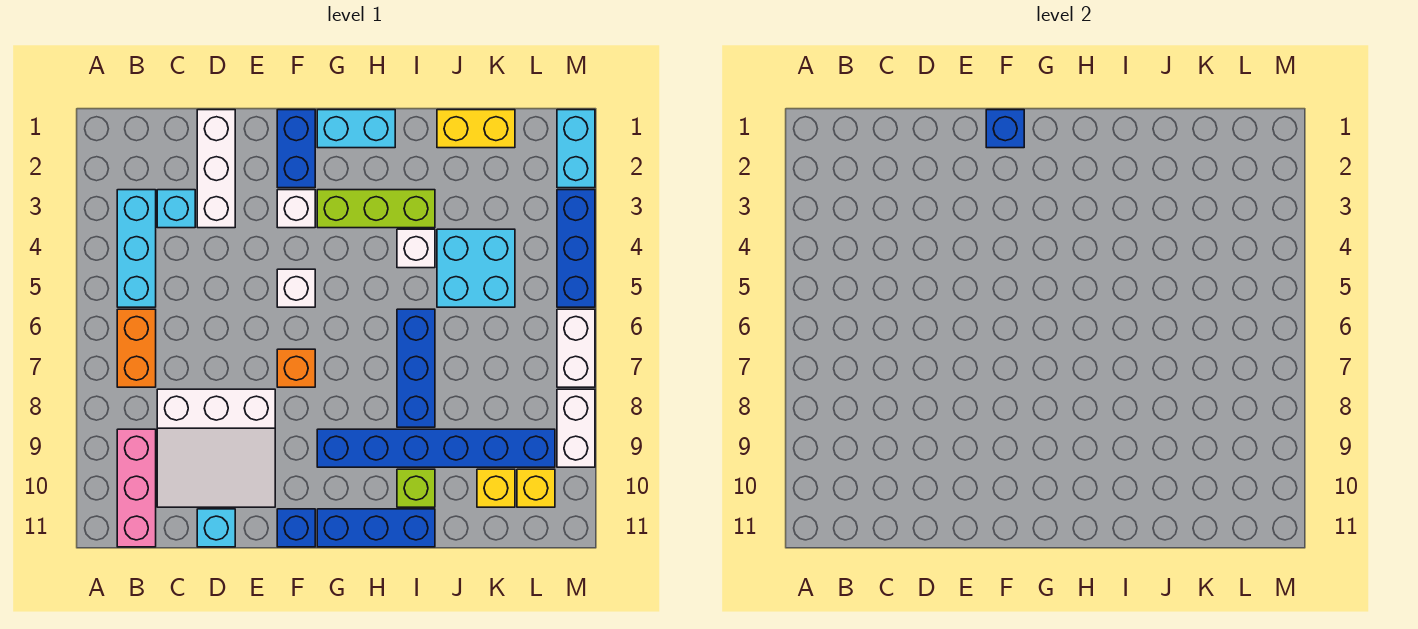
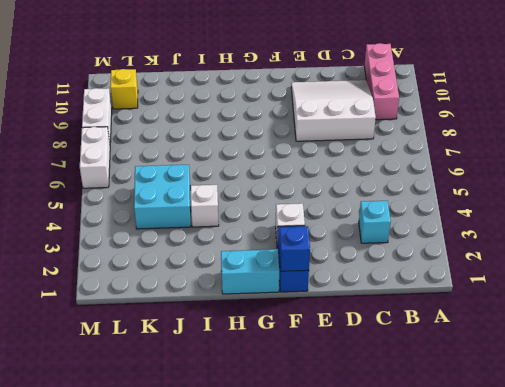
none -> cyan 1x3 brick [117,190,156,307]
none -> orange 1x2 brick [117,309,156,387]
none -> white 1x3 brick [197,110,235,228]

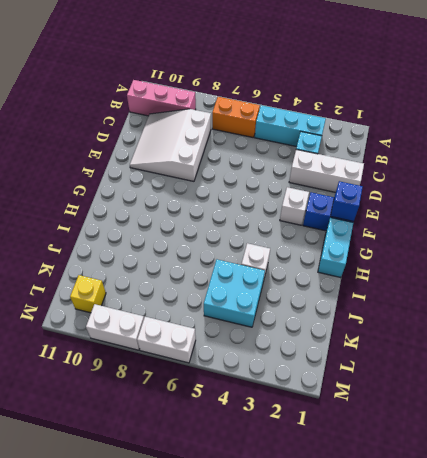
none -> cyan 1x1 brick [197,509,235,547]
none -> white 1x1 brick [277,269,315,307]
none -> orange 1x1 brick [277,349,315,387]

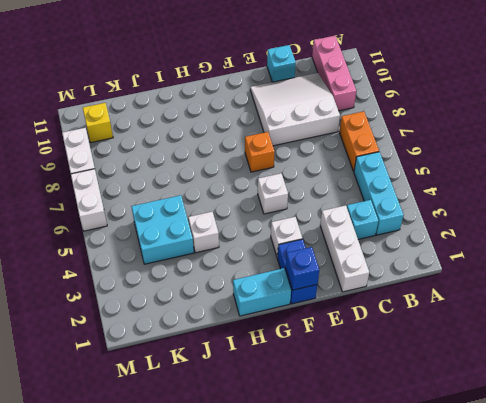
none -> blue 1x1 brick [277,509,315,547]
none -> lime 1x3 brick [317,190,435,228]
none -> blue 1x6 brick [317,429,555,467]

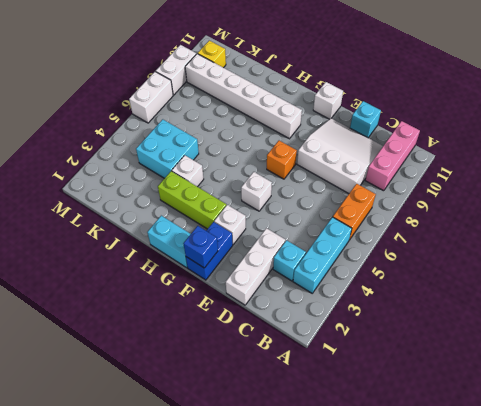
white 1x1 brick [313,82,343,119] -> blue 1x1 brick [277,509,315,547]
white 1x6 brick [185,54,302,139] -> blue 1x6 brick [317,429,555,467]
none -> blue 1x3 brick [317,509,435,547]
none -> blue 1x3 brick [397,309,435,427]
none -> lime 1x1 brick [397,469,435,507]

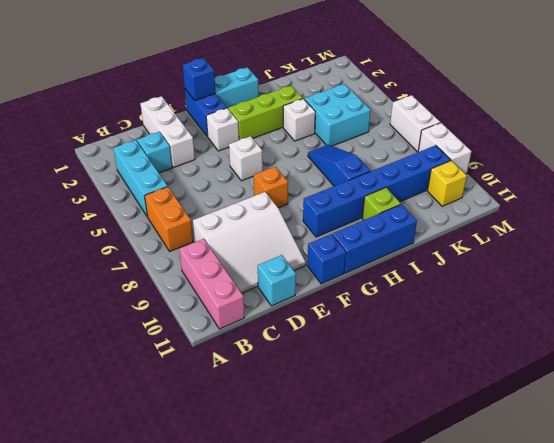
blue 1x3 slope [308,145,370,186] -> blue 1x3 brick [397,309,435,427]
none -> yellow 1x2 brick [437,110,515,148]
none -> yellow 1x1 brick [477,469,515,507]
none -> cyan 1x2 brick [557,110,595,188]

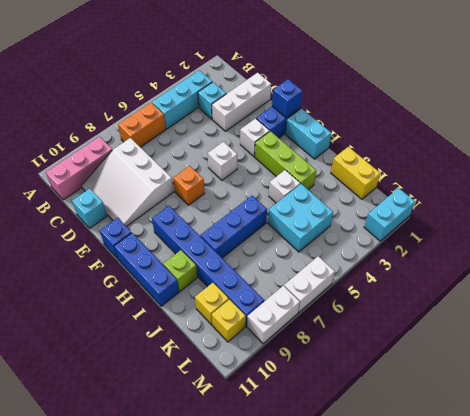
none -> blue 1x3 brick [557,190,595,307]

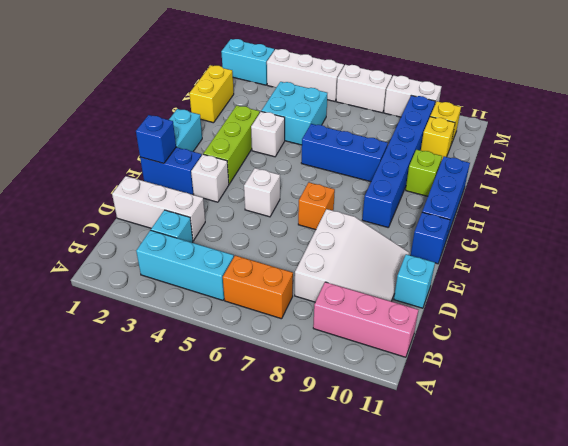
white 1x3 brick [267,49,344,101] -> blue 1x3 brick [557,190,595,307]

